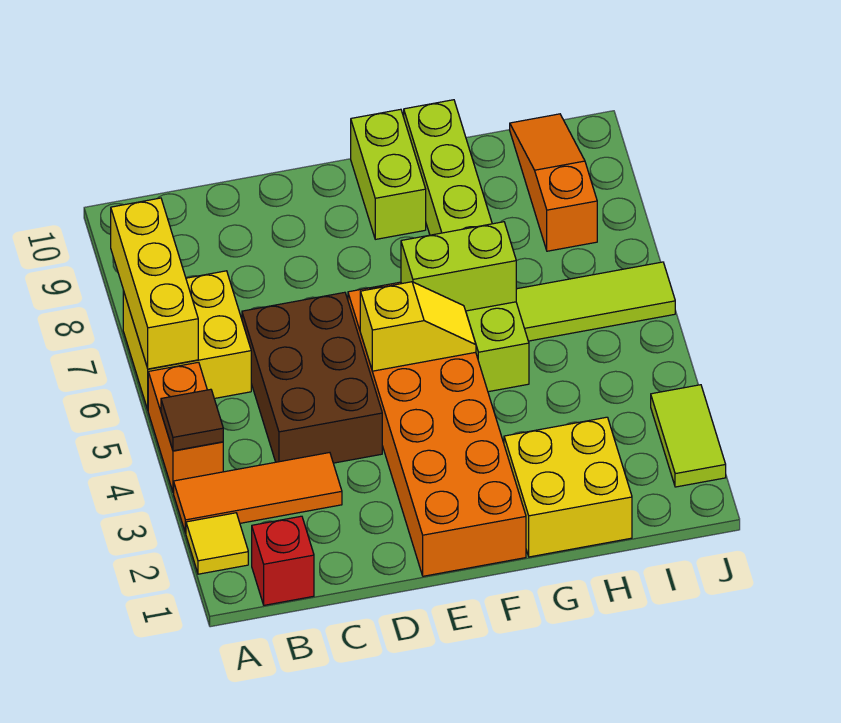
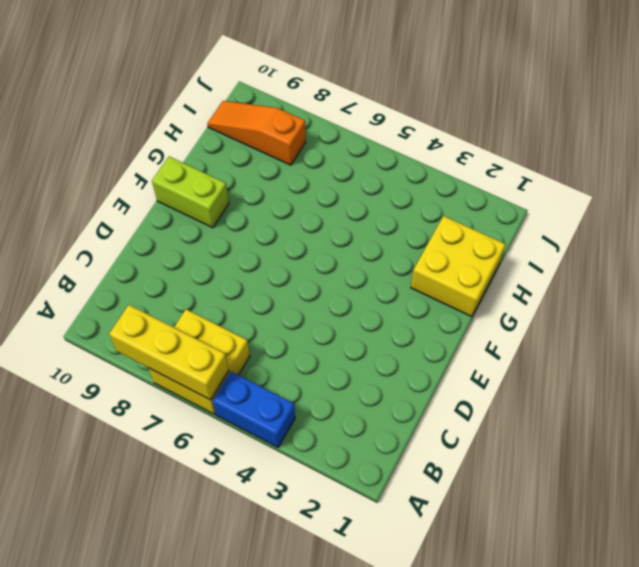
blue 1x2 brick [213,371,295,447] -> orange 1x2 brick [148,362,223,492]
none -> yellow 1x1 tile [186,513,248,574]
none -> orange 1x3 tile [174,453,342,533]
none -> red 1x1 brick [252,516,314,605]

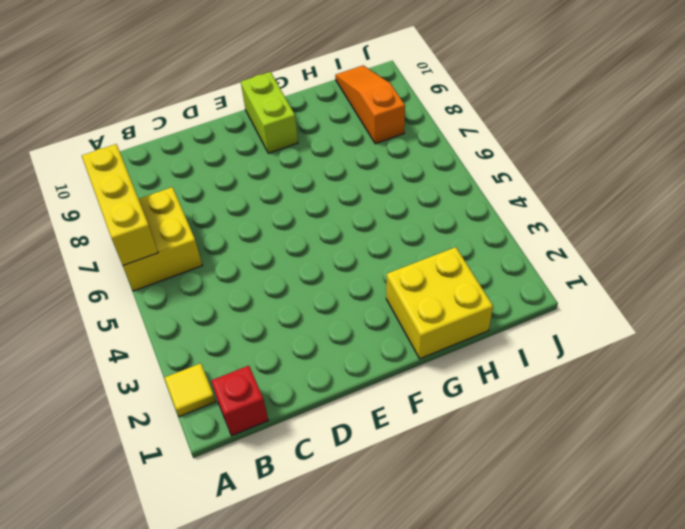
none -> orange 1x3 tile [174,453,342,533]
none -> orange 1x2 brick [148,362,223,492]
none -> brown 2x3 brick [242,292,382,463]

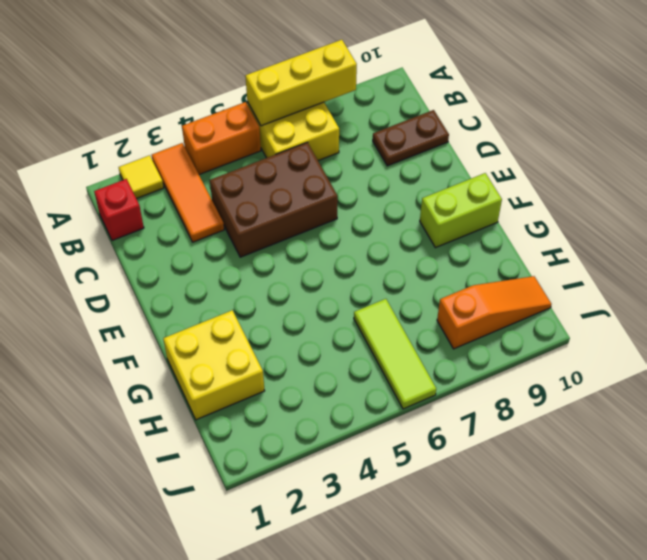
brown 1x2 plate [373,110,449,166] -> none
none -> orange 2x6 brick [348,282,526,576]
none -> lime 1x6 brick [404,100,529,392]
none -> lime 1x2 tile [651,385,726,487]

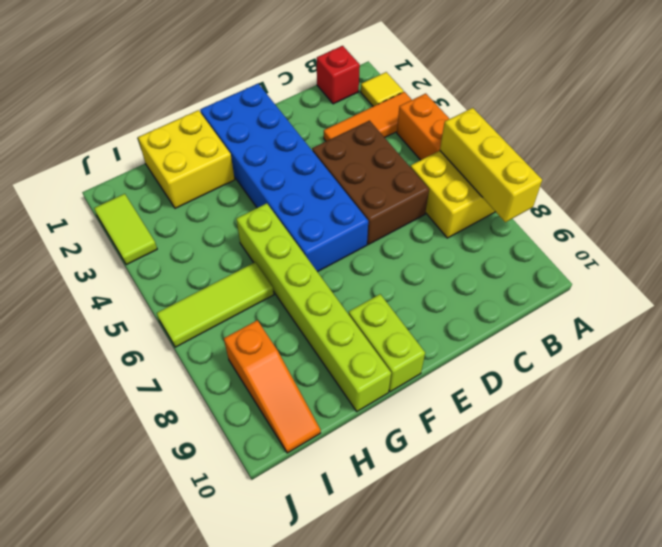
blue 2x6 brick [200,84,368,272] -> orange 2x6 brick [348,282,526,576]
none -> brown 1x1 tile [161,389,223,451]
none -> yellow 1x2 slope [360,282,476,371]
none -> lime 1x2 brick [401,222,517,311]

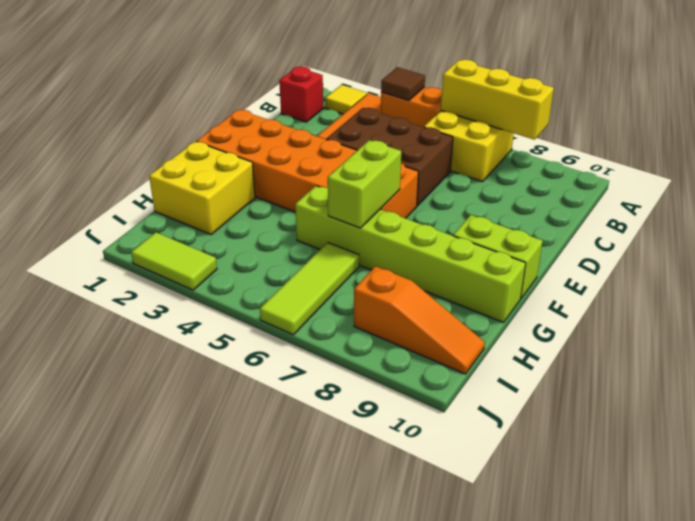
none -> yellow 1x2 slope [360,282,476,371]

